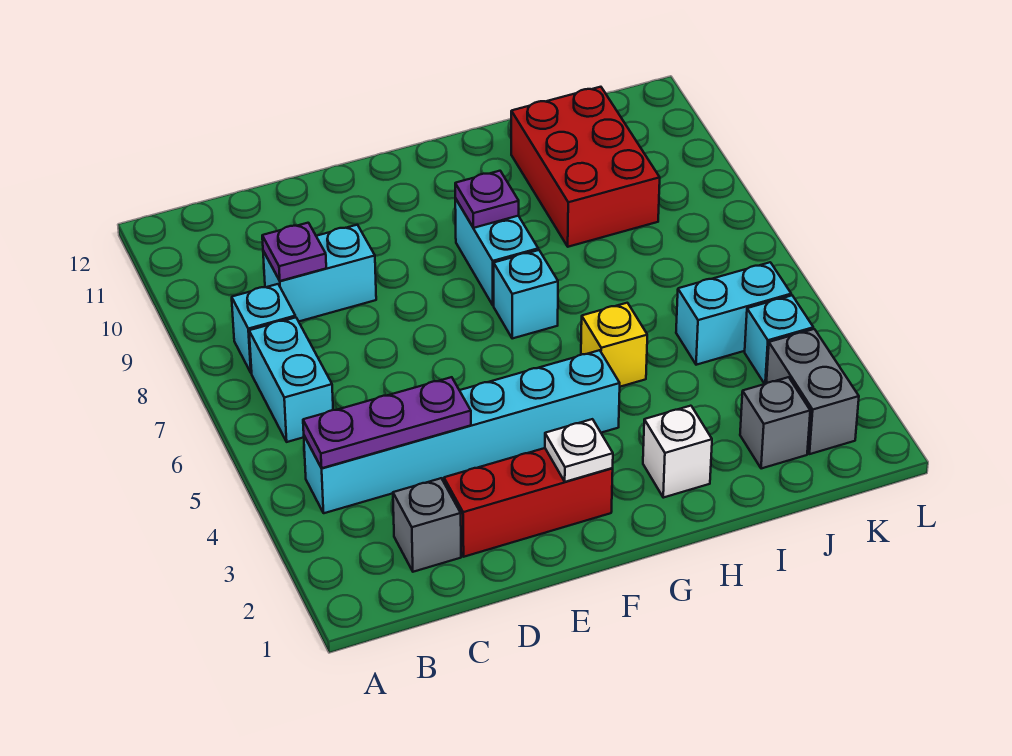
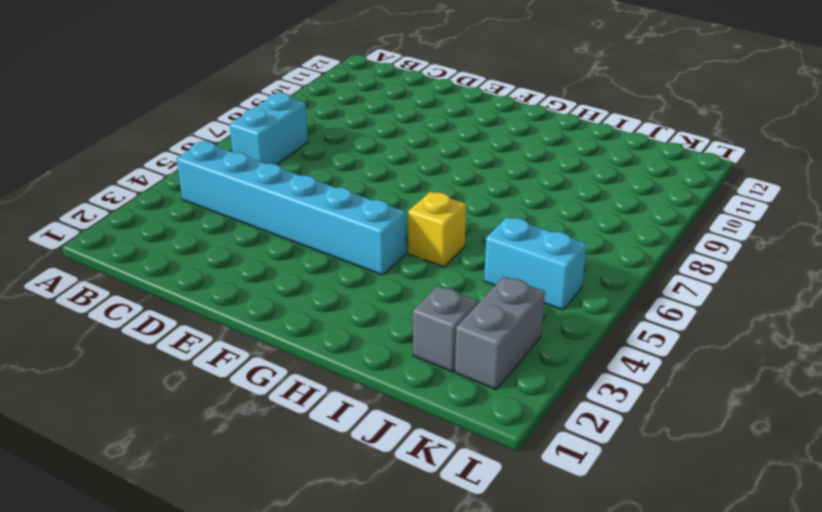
none -> cyan 1x1 brick [232,284,295,373]
none -> grey 1x1 brick [393,478,461,572]
none -> cyan 1x2 brick [263,225,376,321]

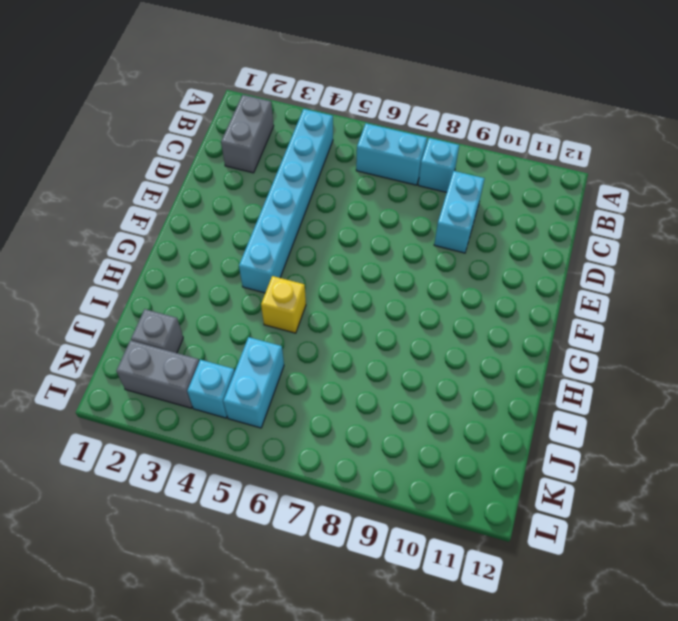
grey 1x2 brick [221,95,274,173] -> grey 1x1 brick [393,478,461,572]
none -> red 1x3 brick [444,448,613,557]
none -> cyan 1x1 brick [494,250,558,339]
none -> cyan 1x2 brick [455,198,538,305]

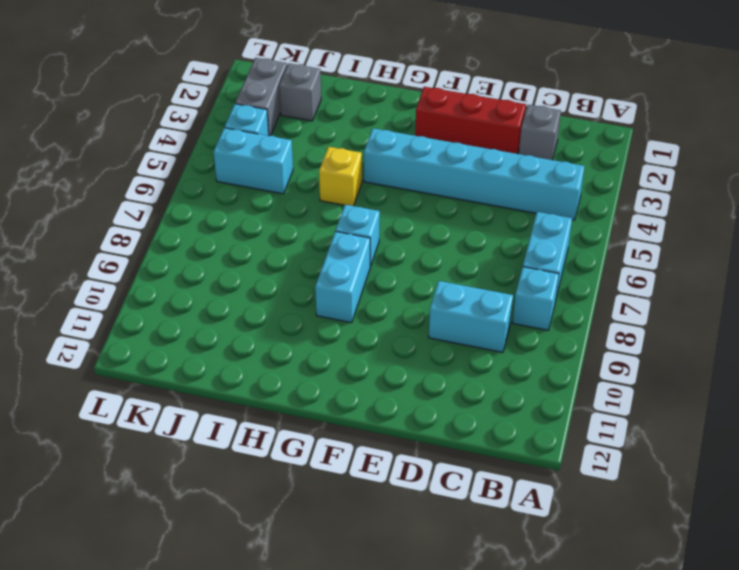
none -> white 1x1 brick [643,406,712,498]
none -> red 2x3 brick [511,87,660,247]
none -> purple 1x3 plate [303,377,471,468]

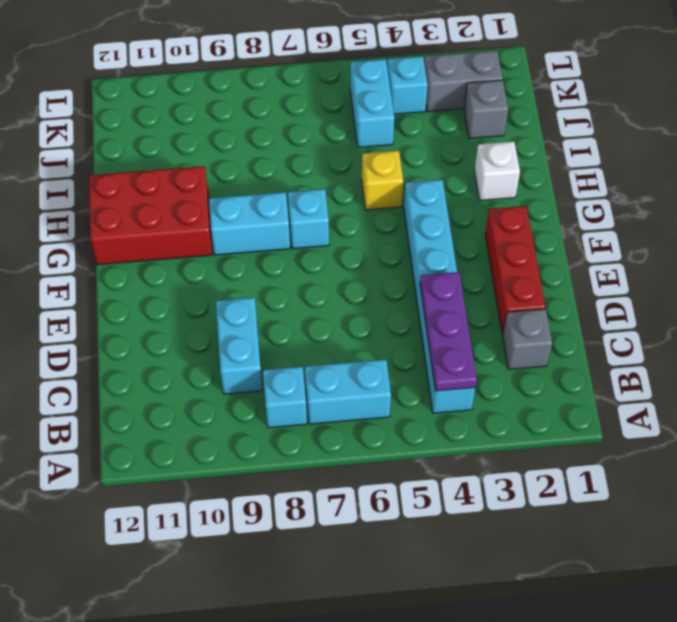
red 2x3 brick [89,166,212,265] -> red 2x3 brick moved to [511,87,660,247]
none -> purple 1x1 plate [262,223,326,281]
none -> white 1x1 plate [545,419,613,482]
none -> purple 1x1 plate [455,171,519,228]

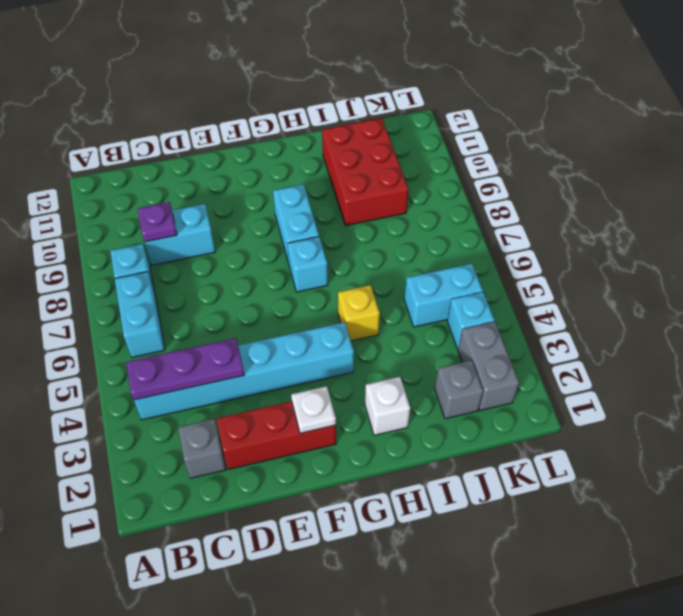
none -> purple 1x1 plate [455,171,519,228]

